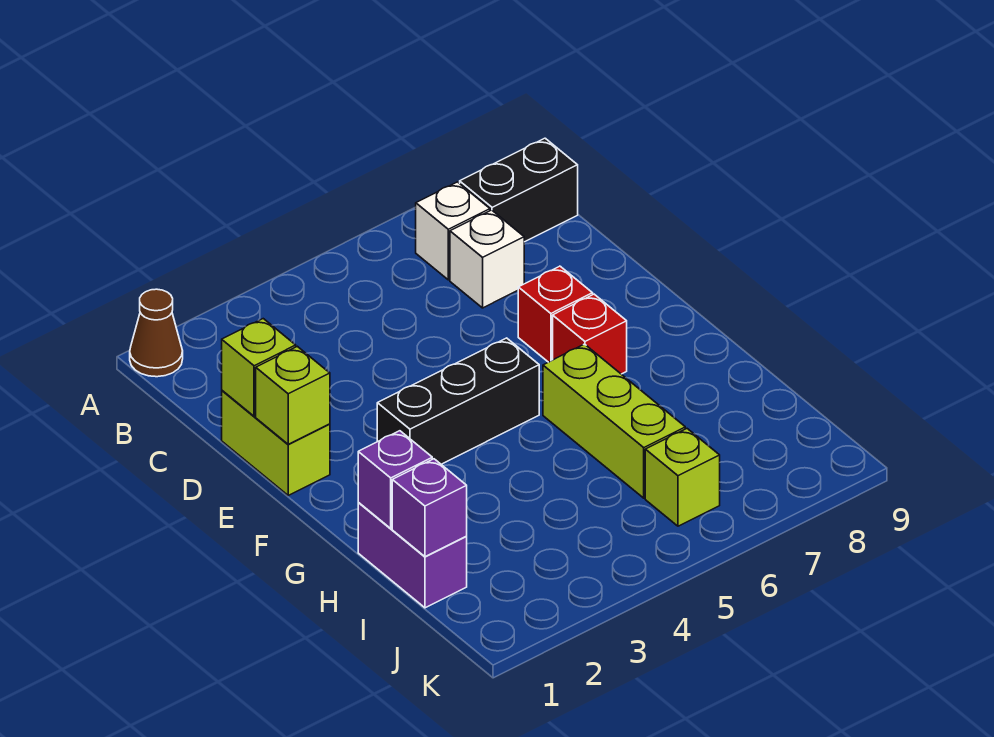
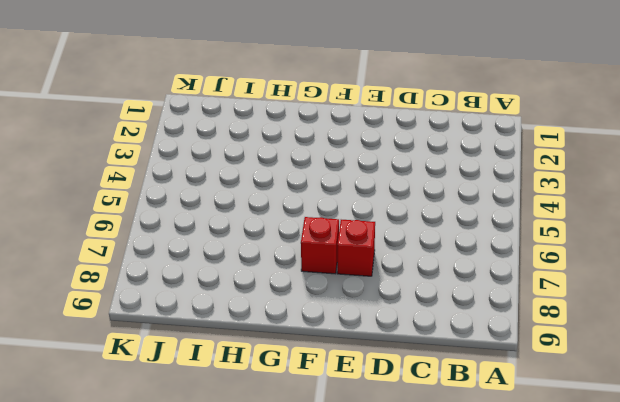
none -> brown 1x1 cone [130,289,183,377]
none -> white 1x1 brick [416,182,490,280]
none -> black 1x2 brick [460,138,578,242]

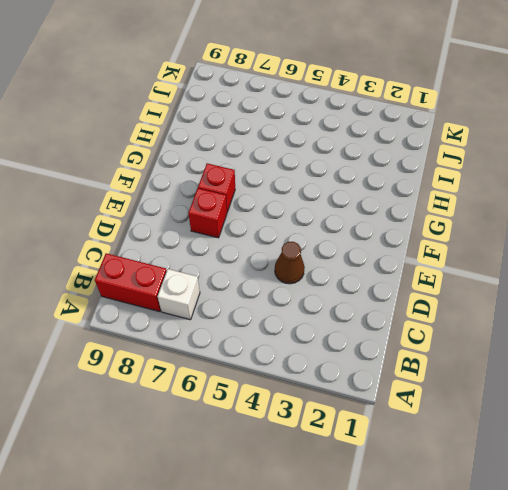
red 1x2 brick [95,253,167,312] -> black 1x2 brick [460,138,578,242]
brown 1x1 cone [275,242,305,284] -> brown 1x1 cone moved to [130,289,183,377]
none -> white 1x1 brick [450,210,524,308]
none -> lime 1x2 brick [222,391,330,495]
none -> black 1x3 brick [377,338,539,464]

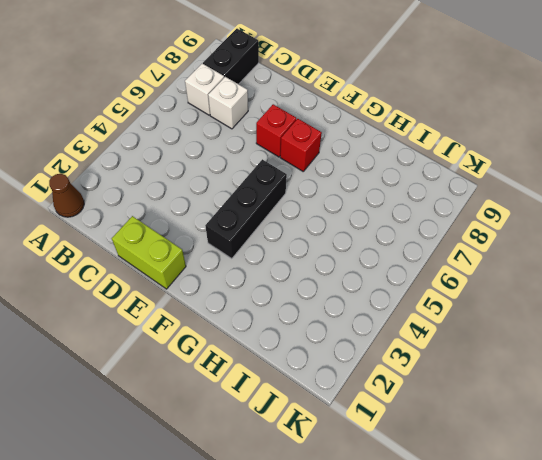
none -> lime 1x3 brick [543,344,685,498]
none -> purple 1x2 brick [358,503,467,608]
none -> lime 1x1 brick [645,429,720,526]

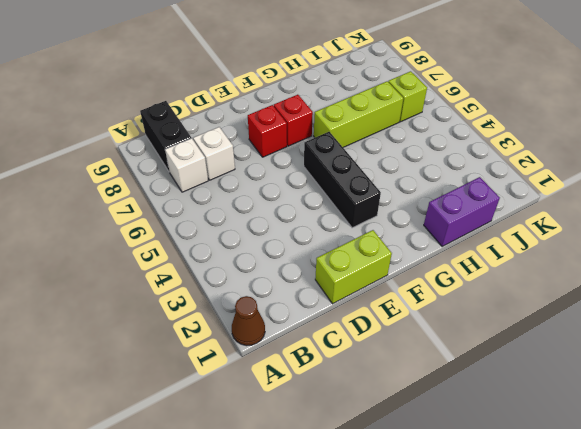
none -> lime 1x1 brick [222,319,296,416]
none -> lime 1x1 brick [256,346,330,444]
none -> purple 1x1 brick [358,431,432,529]

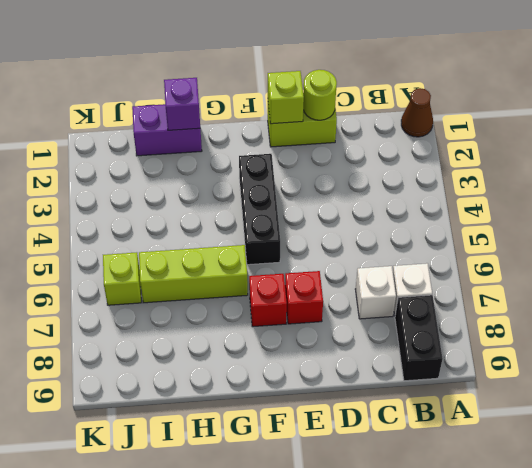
lime 1x1 round brick [303,70,337,120] -> lime 1x1 brick [222,319,296,416]
none -> purple 1x1 brick [392,459,467,557]

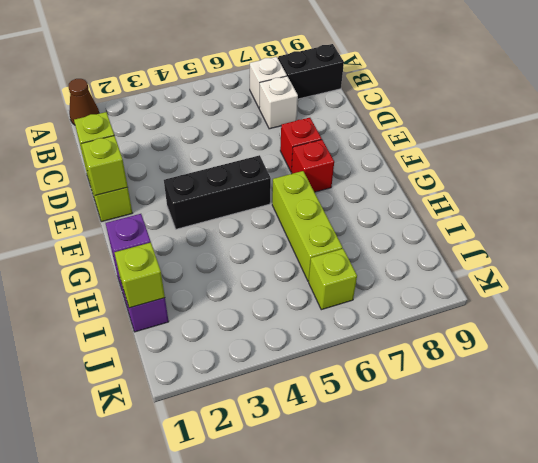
lime 1x1 brick [114,243,165,308] -> purple 1x1 brick [392,459,467,557]

